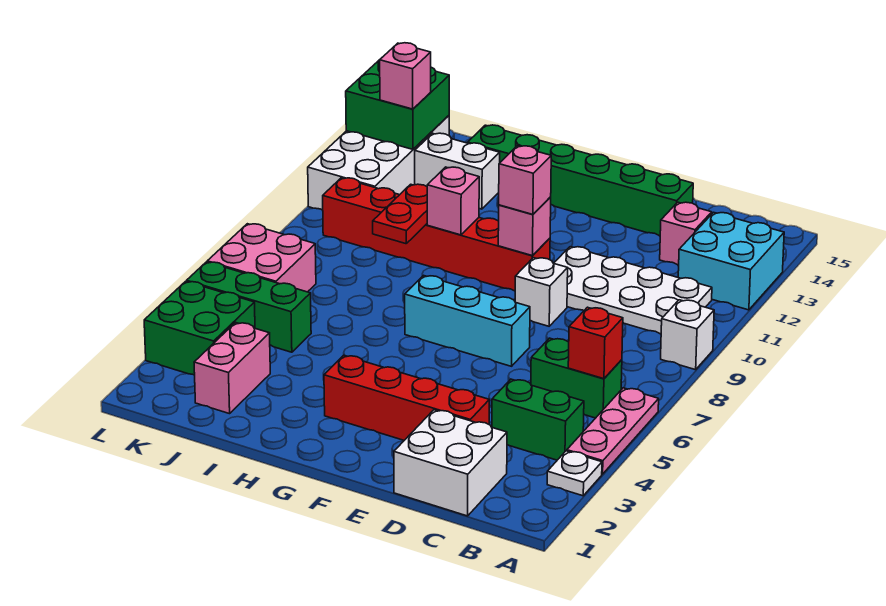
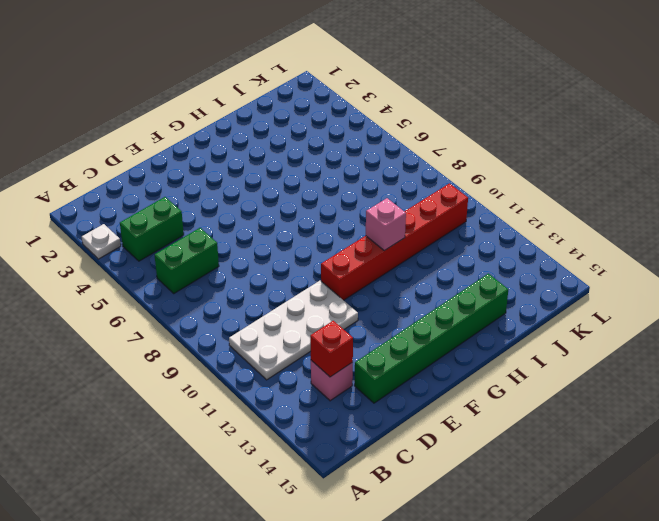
red 1x1 brick [310,321,353,377] -> red 1x1 brick moved to [568,307,623,379]
none -> pink 1x3 plate [567,388,659,474]
none -> white 1x1 brick [661,300,714,370]
none -> cyan 2x2 brick [678,212,784,310]

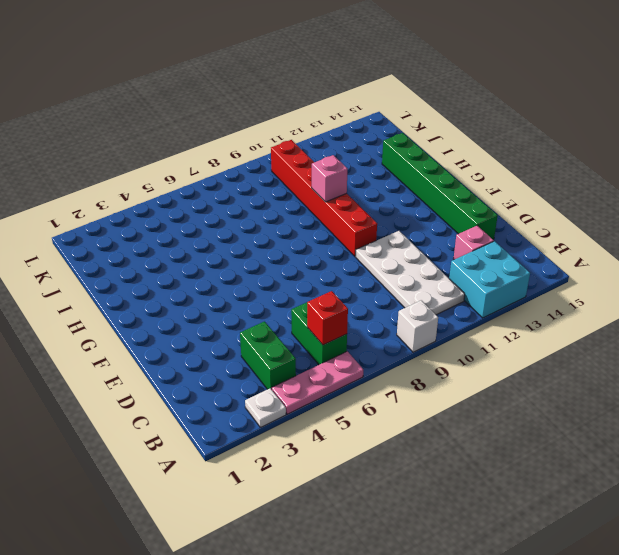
none -> white 2x2 brick [394,410,507,516]
none -> red 1x4 brick [324,355,489,440]
none -> cyan 1x3 brick [405,276,530,366]

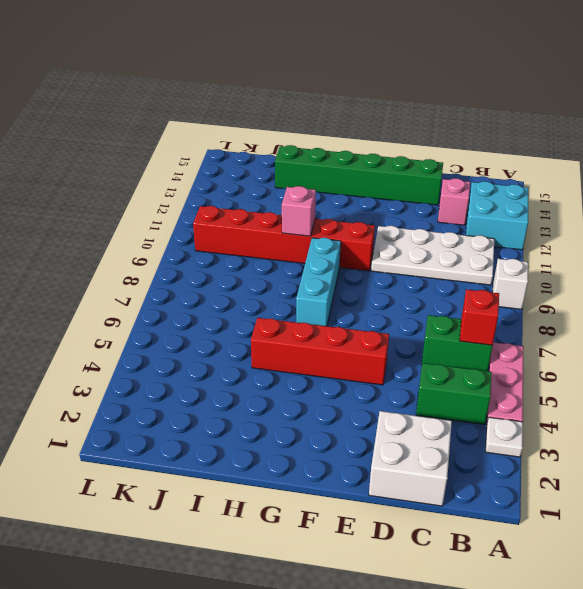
red 1x4 brick [251,318,389,385] -> red 1x4 brick moved to [324,355,489,440]
cyan 1x3 brick [296,238,341,326] -> cyan 1x3 brick turned to [405,276,530,366]
none -> white 1x1 brick [515,258,568,326]
none -> white 1x2 brick [415,133,500,209]
none -> pink 1x2 brick [194,323,270,414]

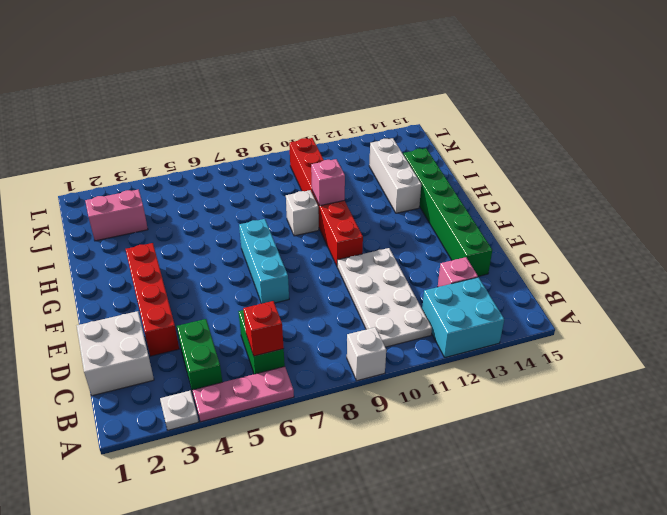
white 1x1 brick [286,190,319,236] -> white 1x1 brick moved to [515,258,568,326]
white 1x3 brick [369,138,421,213] -> white 1x2 brick [415,133,500,209]
none -> green 1x3 brick [187,262,311,352]
none -> green 2x2 brick [144,281,255,375]
none -> pink 2x2 brick [207,224,316,292]

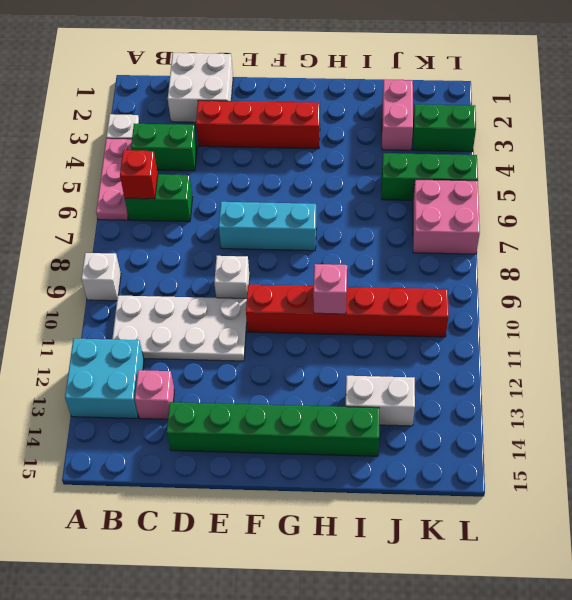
green 1x2 brick [413,104,476,152] -> green 2x2 brick [144,281,255,375]
none -> white 2x4 brick [308,116,449,210]
none -> pink 1x1 brick [498,197,551,256]
none -> red 1x2 plate [373,184,427,244]

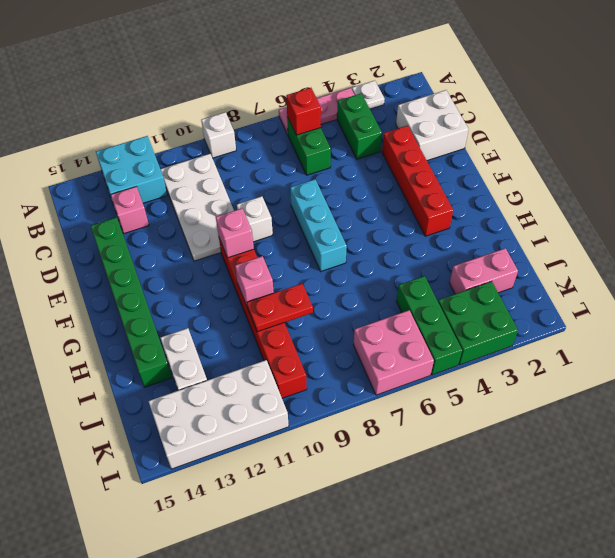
none -> green 2x2 brick [346,60,449,149]
none -> pink 1x1 brick [499,146,551,214]
none -> pink 1x1 brick [380,43,431,109]

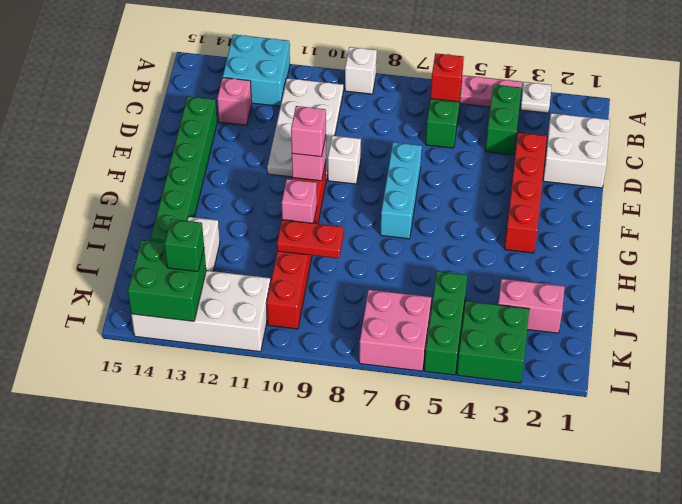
green 1x1 brick [165,219,204,272] -> pink 1x1 brick [380,43,431,109]

